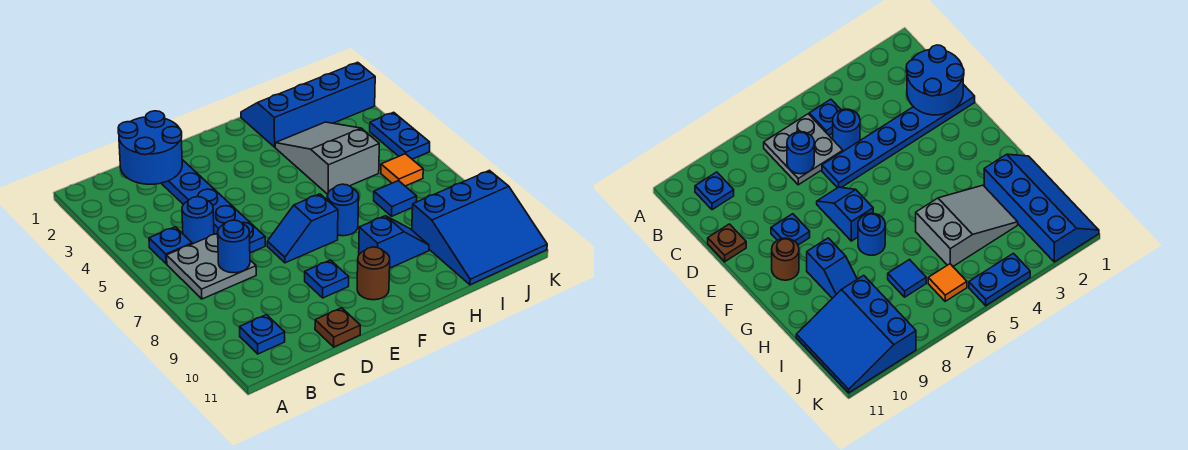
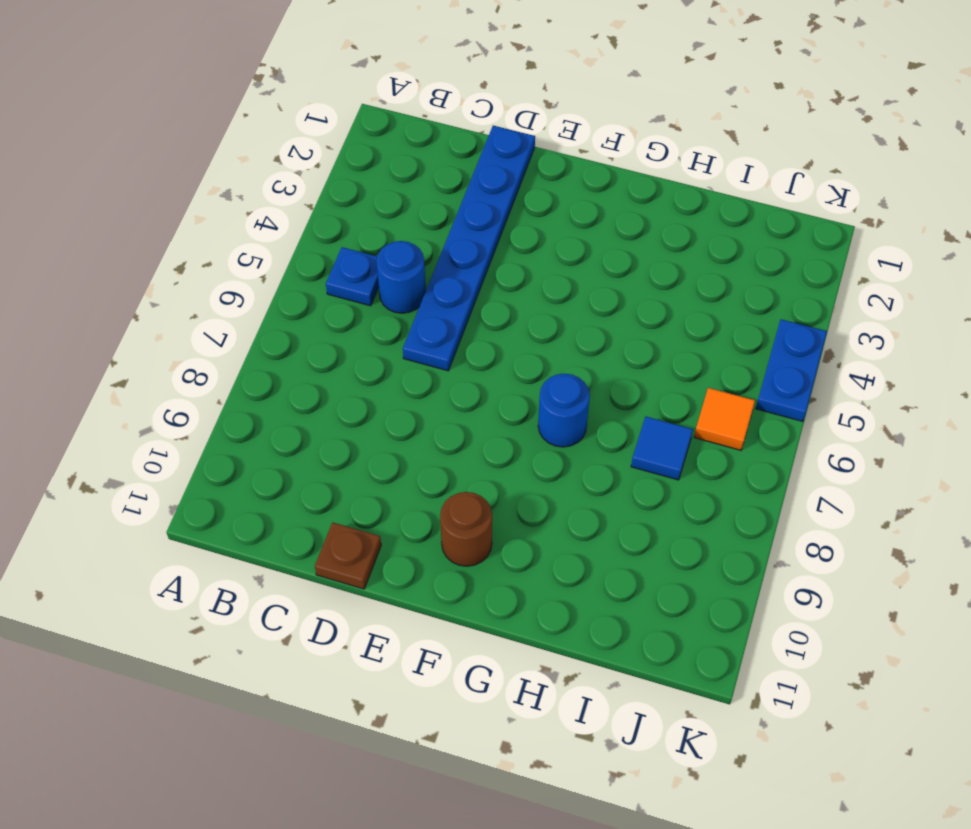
none -> grey 2x2 plate [167,233,256,299]
none -> blue 1x1 plate [240,315,285,354]
none -> blue 1x2 slope [267,194,338,263]

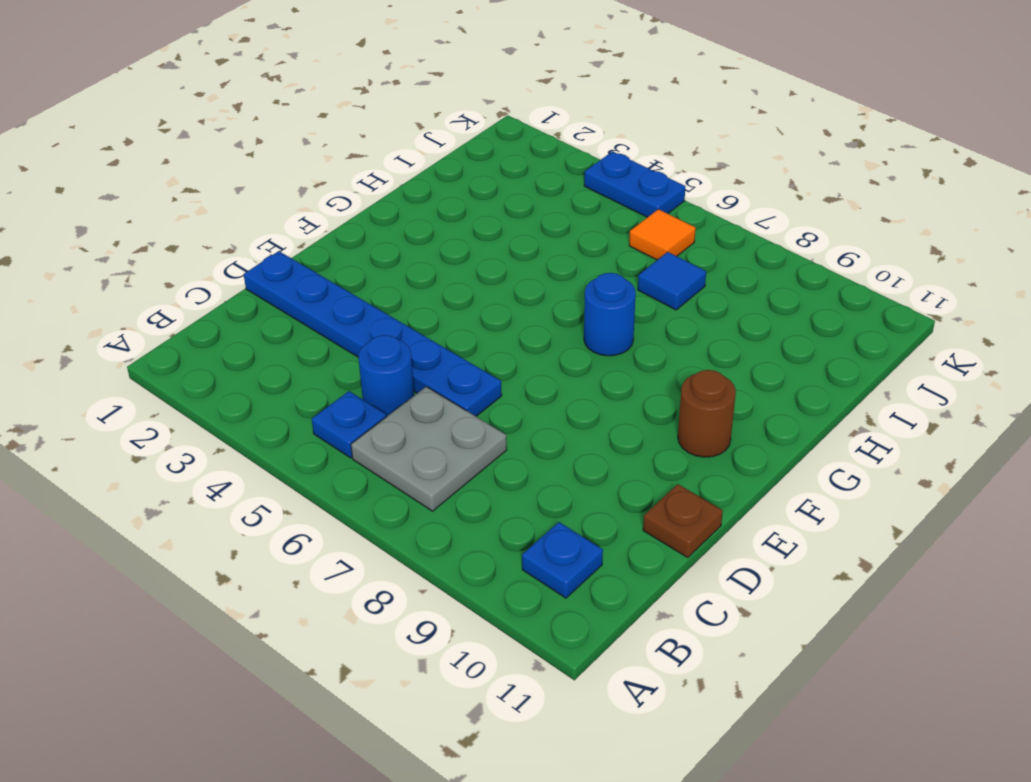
none -> blue 1x2 slope [267,194,338,263]
none -> blue 1x1 plate [305,260,349,298]
none -> blue 1x2 slope [359,216,429,268]

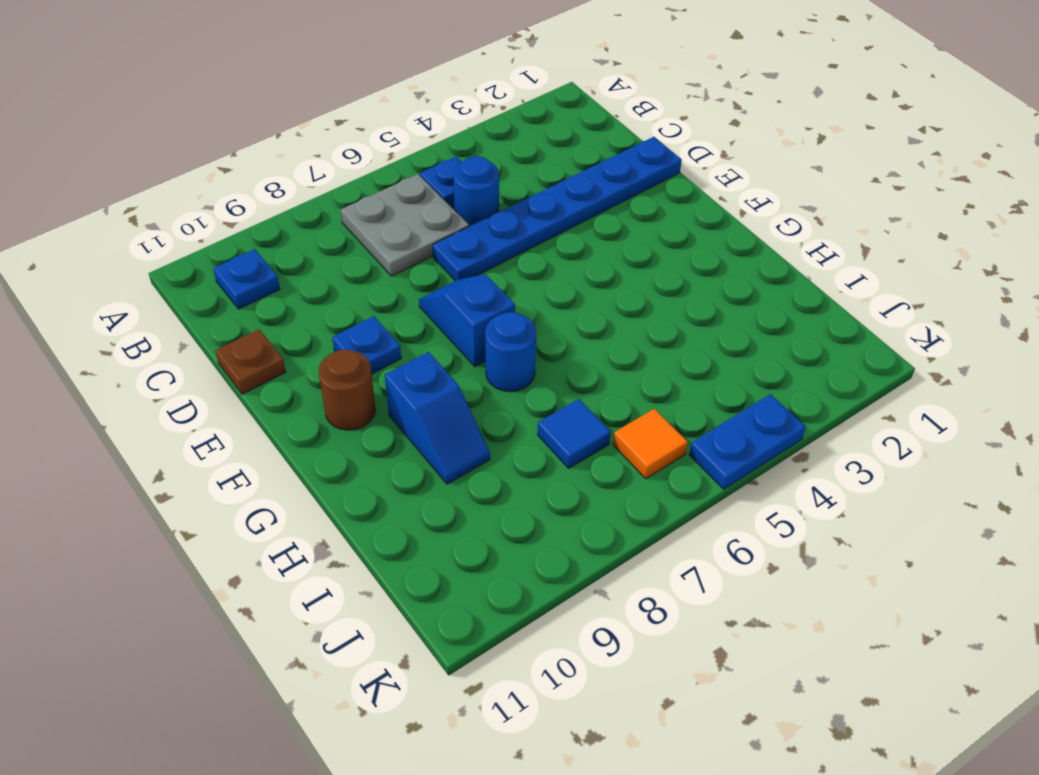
none -> blue 2x4 slope [241,62,375,147]
none -> grey 2x3 slope [275,122,379,194]
none -> blue 3x3 slope [412,170,547,285]

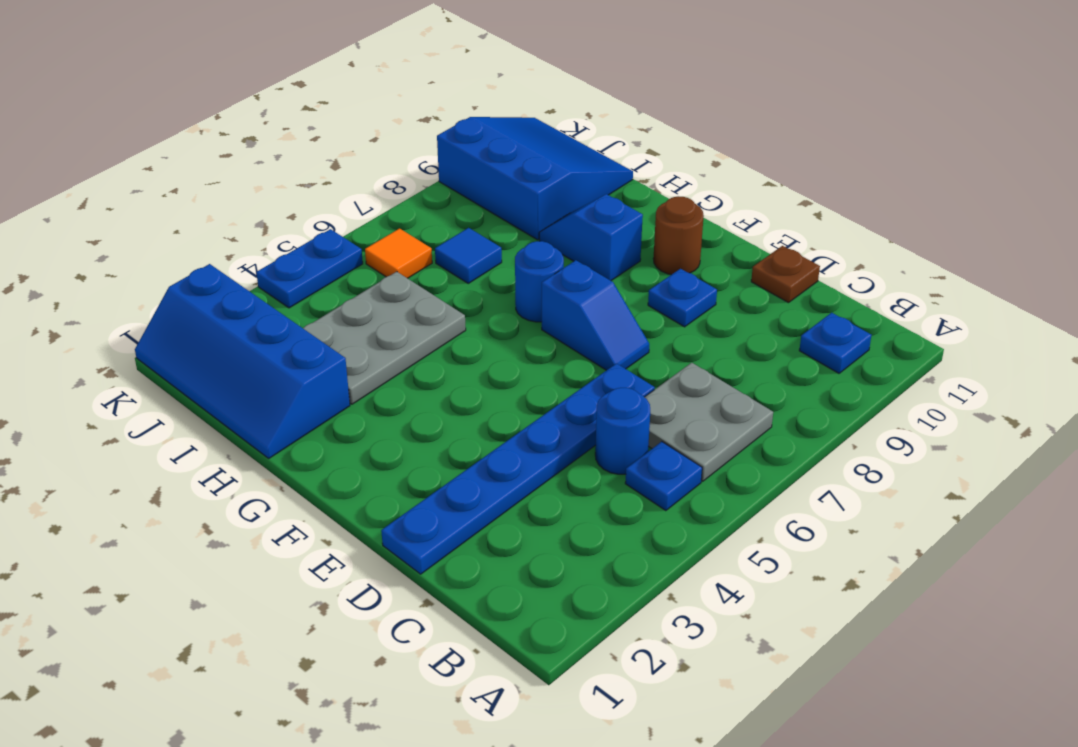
grey 2x3 plate [303,272,466,404] -> grey 2x3 slope [275,122,379,194]
none -> blue 2x2 round brick [118,111,182,184]
none -> blue 1x1 round brick [218,220,250,273]

